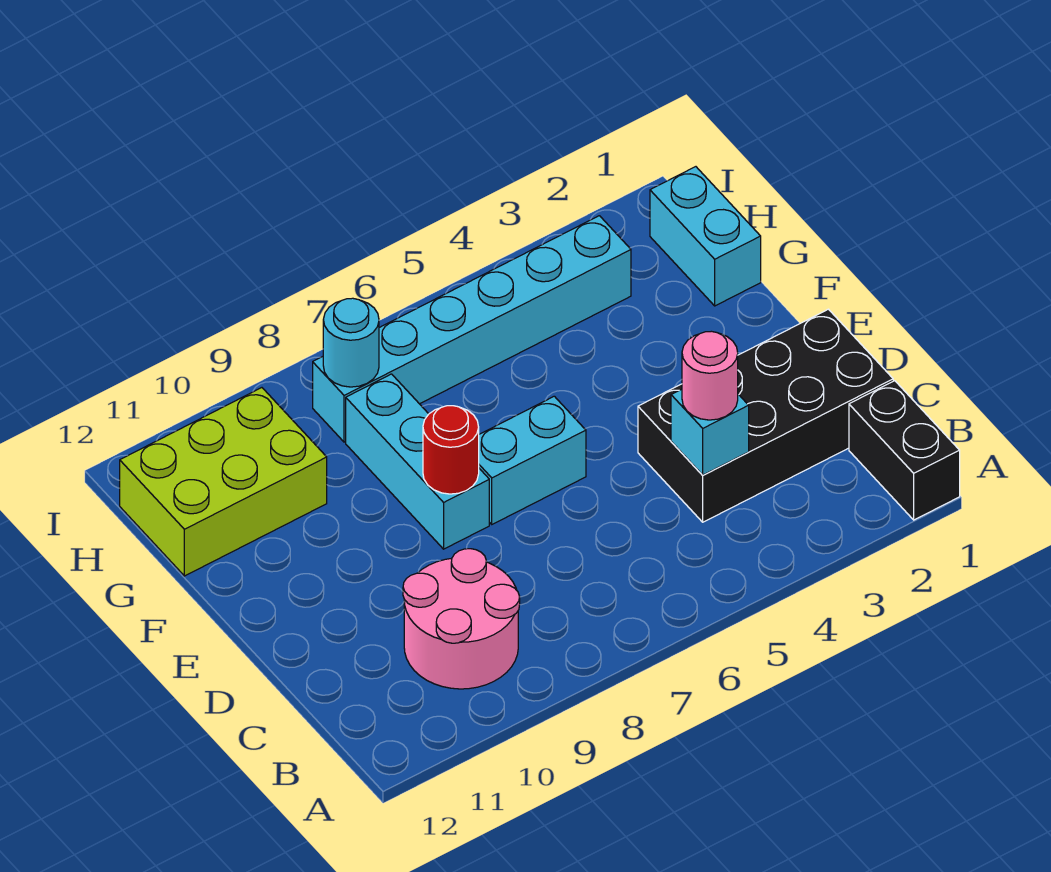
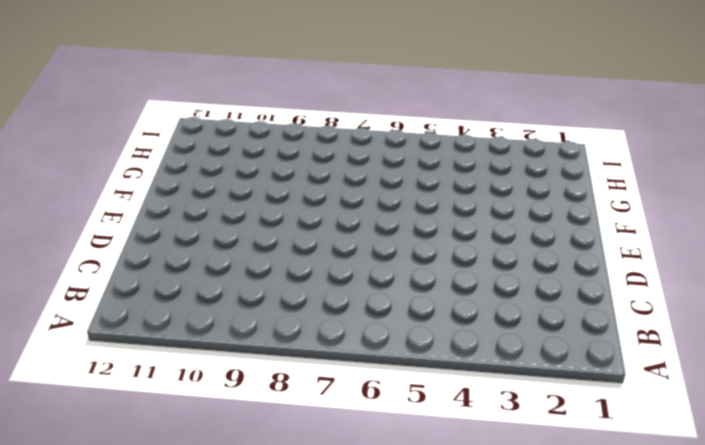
none -> black 1x2 brick [849,381,960,520]
none -> pink 2x2 round brick [403,549,520,689]
none -> black 2x4 brick [638,309,893,522]

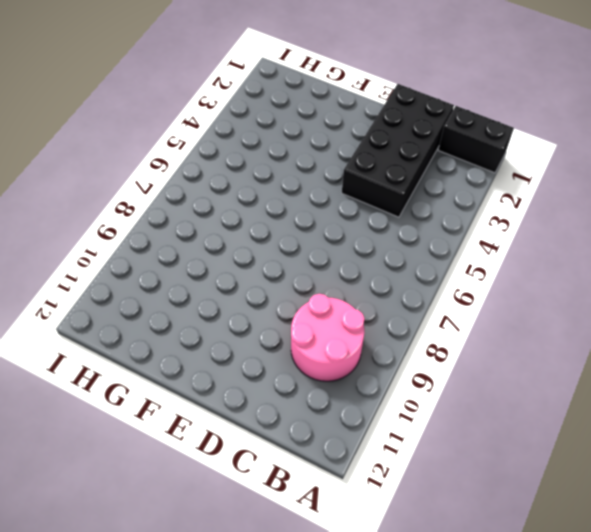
none -> cyan 1x2 brick [479,396,586,524]
none -> cyan 1x3 brick [346,374,489,549]
none -> cyan 1x2 brick [650,167,761,306]

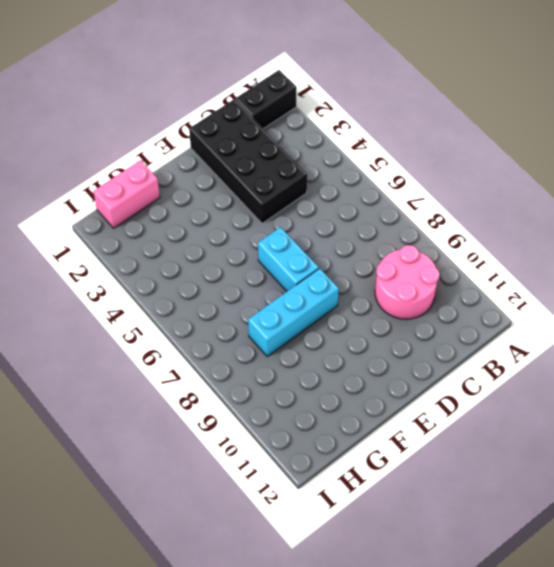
pink 1x2 brick [93,160,160,228] -> cyan 1x2 brick [650,167,761,306]
none -> lime 2x3 brick [120,388,327,576]
none -> cyan 1x6 brick [313,216,631,442]
none -> cyan 1x1 brick [671,389,749,475]

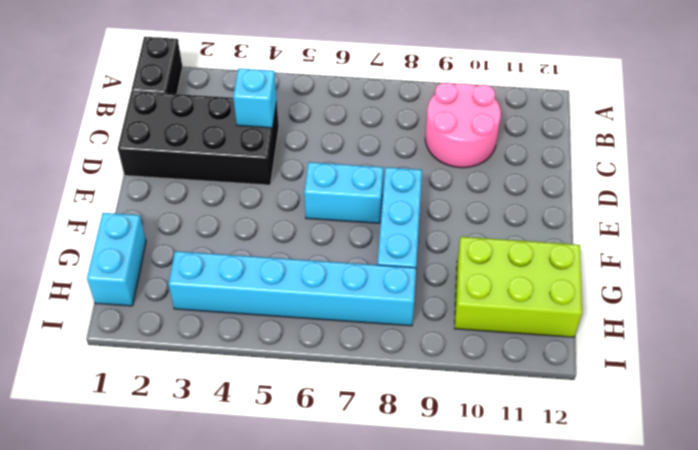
none -> red 1x1 round brick [423,406,479,494]
none -> cyan 1x1 round brick [323,298,379,387]
none -> pink 1x1 round brick [682,331,738,420]

